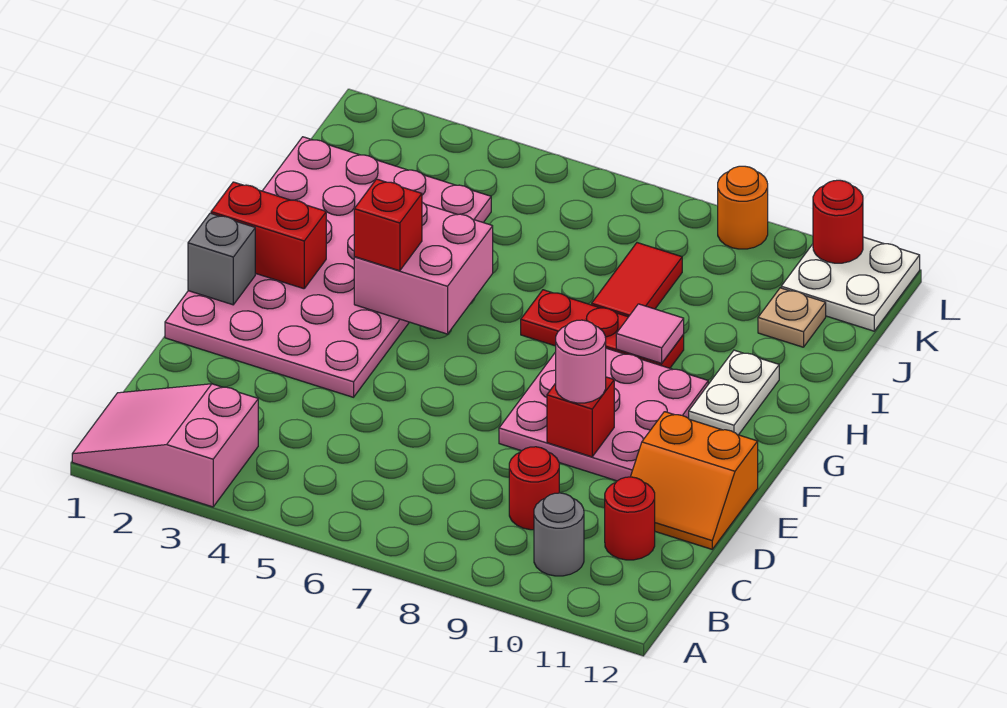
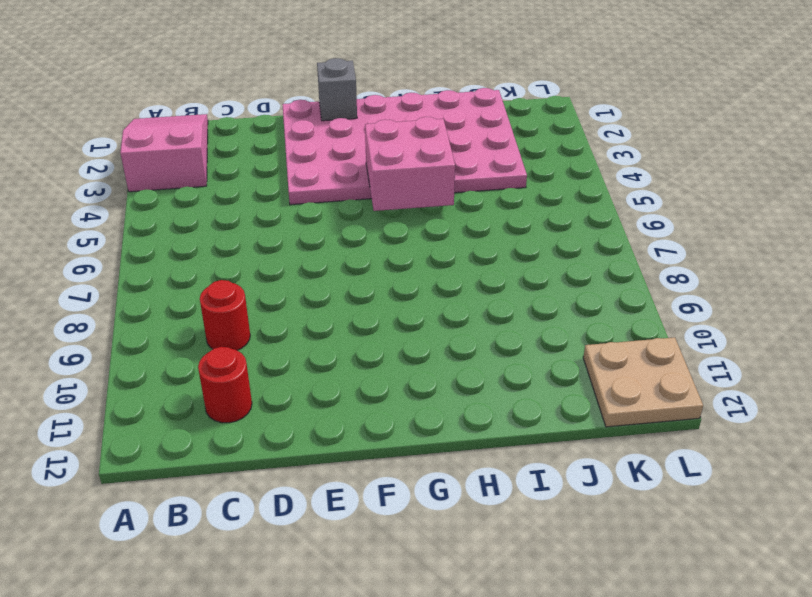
tan 2x2 plate [583,337,703,427] -> white 2x2 plate [781,237,920,331]
none -> grey 1x1 round brick [534,493,584,576]
none -> orange 2x2 slope [631,412,758,549]
none -> pink 3x3 plate [499,348,708,481]

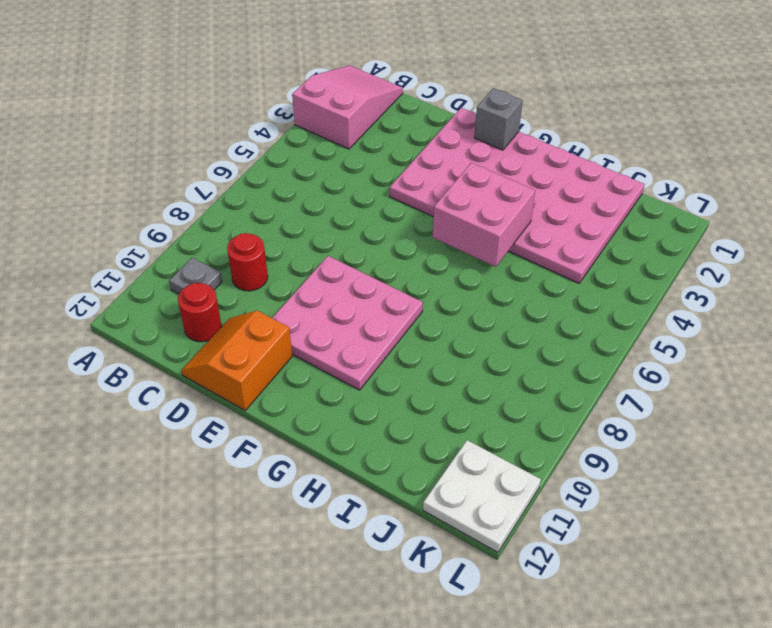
grey 1x1 plate [169,258,222,294] -> grey 1x1 round brick [534,493,584,576]
none -> white 1x2 plate [689,350,779,435]
none -> red 1x3 plate [521,290,684,368]
none -> red 1x2 tile [592,243,682,317]

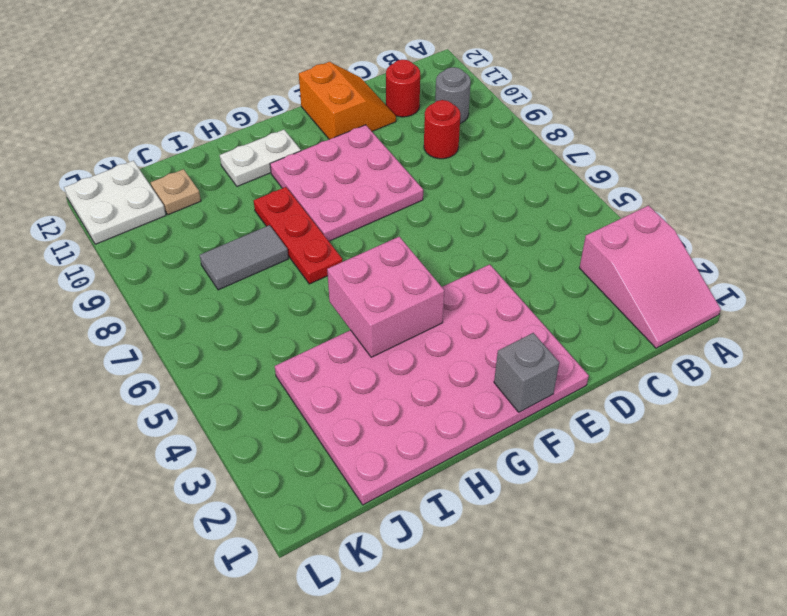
grey 1x2 tile [200,225,288,290] -> red 1x2 tile [592,243,682,317]
none -> orange 1x1 round brick [718,166,768,249]
none -> red 1x1 brick [547,377,614,457]
none -> red 1x2 brick [211,182,326,289]

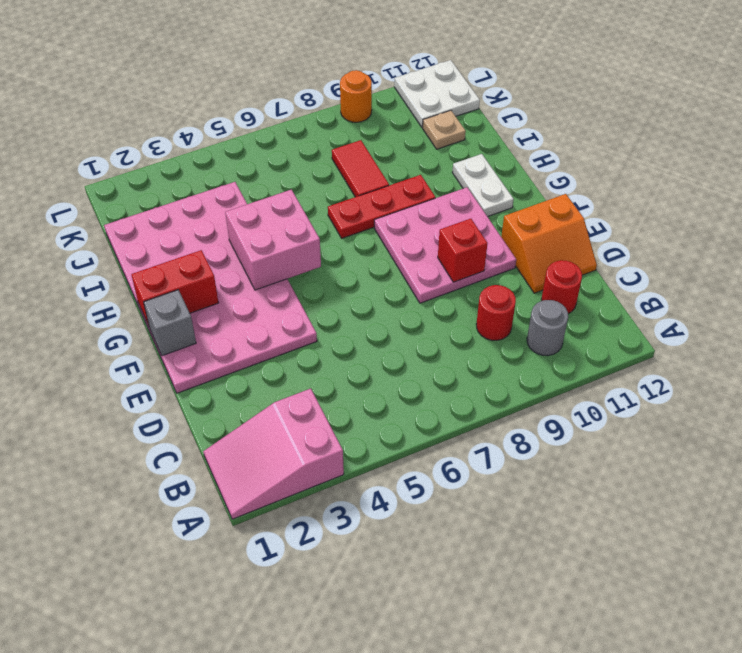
none -> pink 1x1 tile [616,304,684,363]
none -> red 1x1 round brick [813,180,863,263]
none -> pink 1x1 round brick [556,320,606,403]

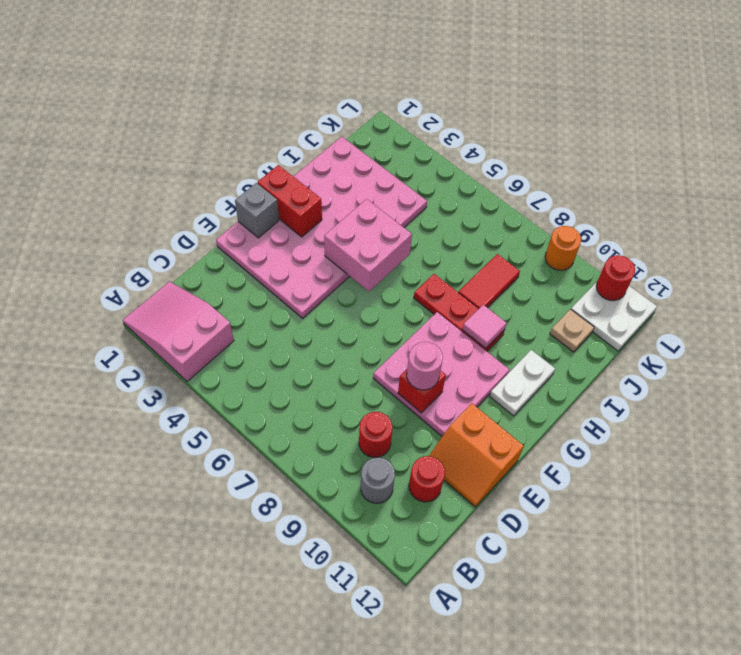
none -> red 1x1 brick [354,179,422,271]

